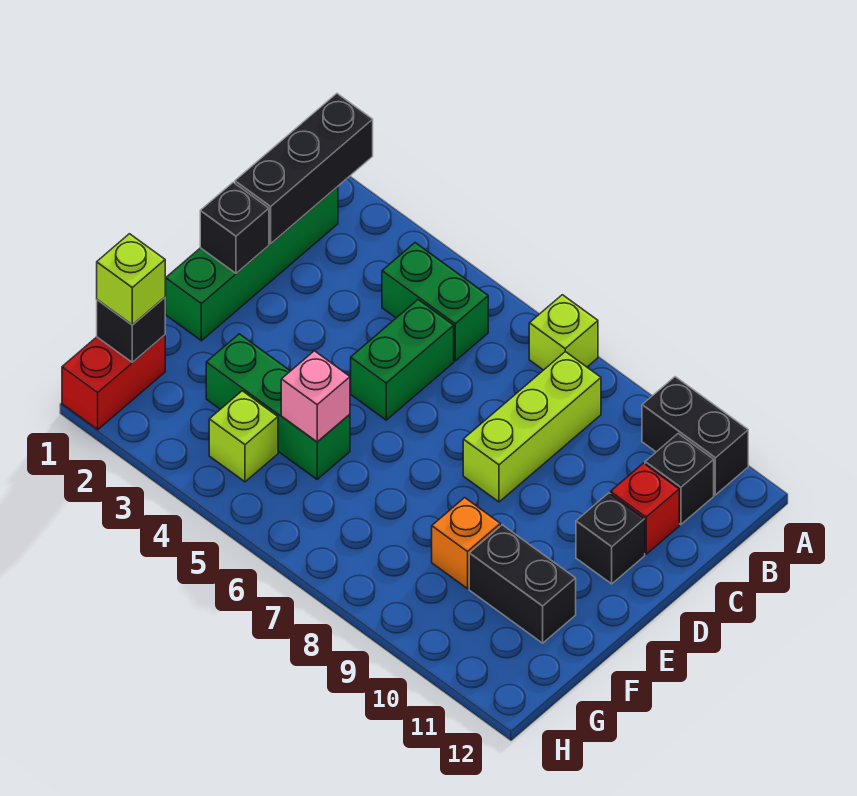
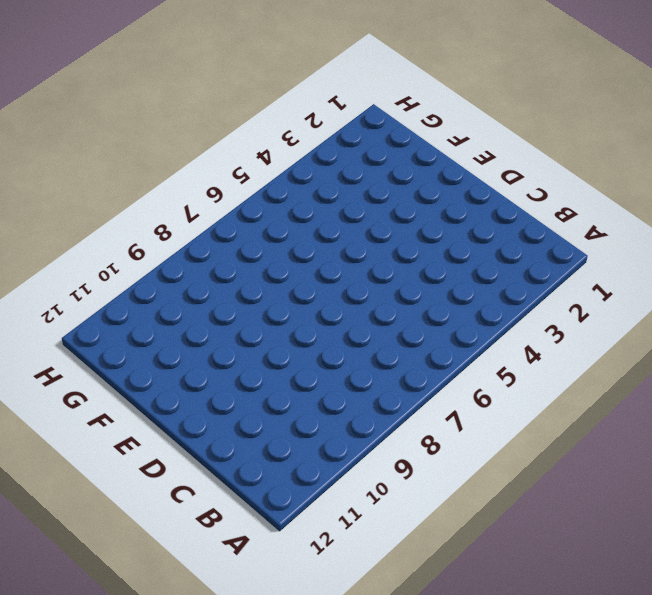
none -> lime 1x1 brick [529,295,598,370]
none -> black 1x2 brick [642,377,748,495]
none -> green 1x4 brick [165,187,338,341]

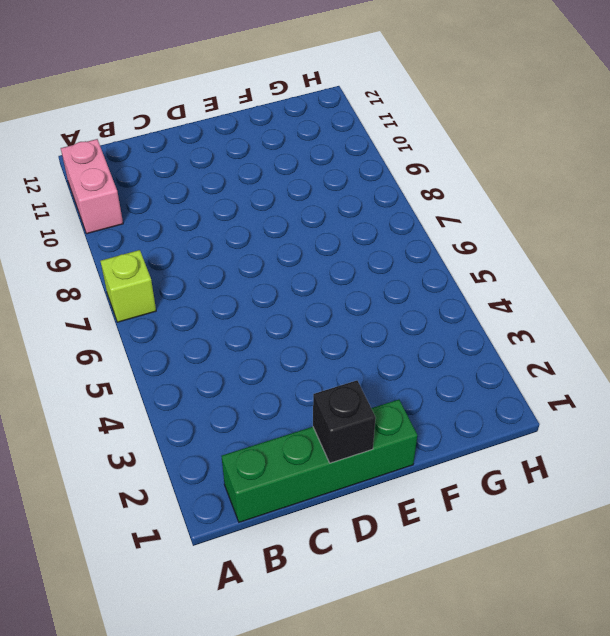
pink 1x2 brick [61,139,123,234] -> black 1x2 brick [642,377,748,495]
none -> green 1x2 brick [382,243,488,361]
none -> lime 1x3 brick [463,352,601,502]
none -> black 1x1 brick [645,434,714,525]

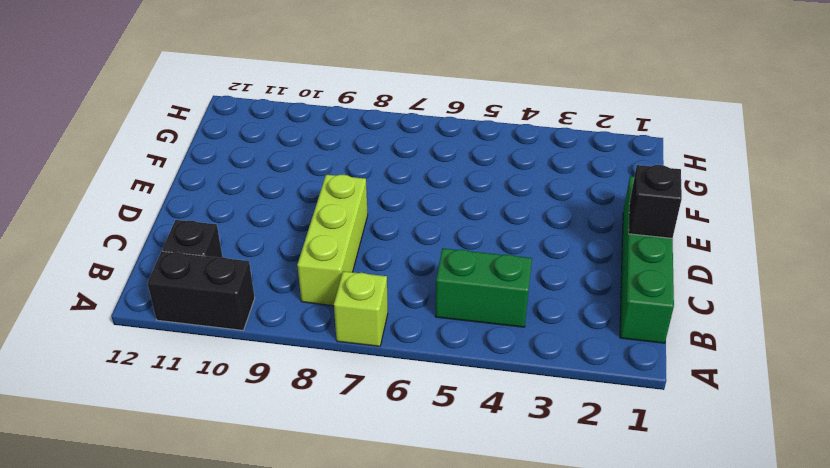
none -> green 1x2 brick [351,300,454,420]
none -> red 1x1 brick [611,463,679,554]
none -> black 1x1 brick [576,493,645,584]

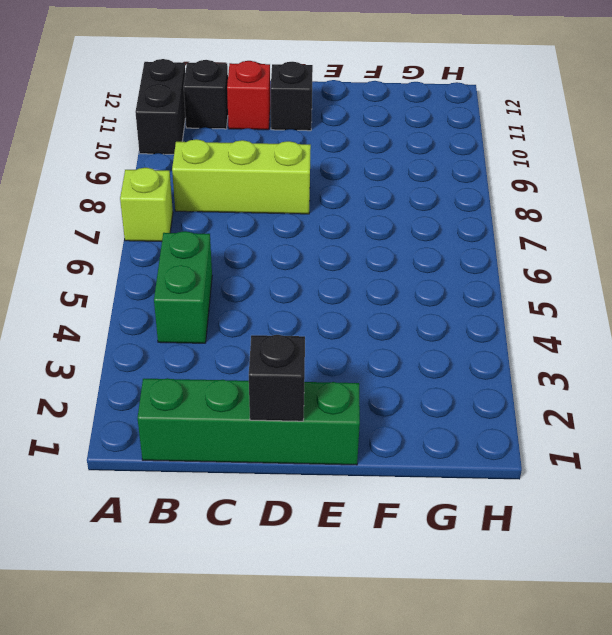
none -> green 1x2 brick [351,300,454,420]
none -> green 1x3 brick [206,334,350,479]
none -> orange 1x1 brick [432,498,500,589]

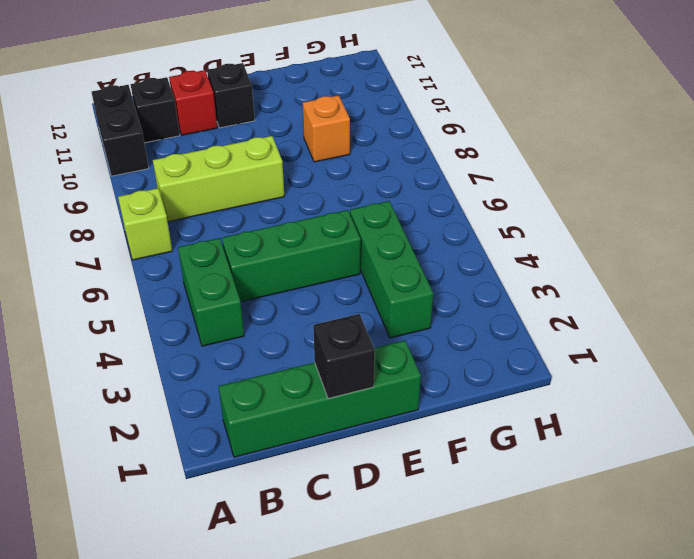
green 1x3 brick [222,210,361,302] -> green 1x2 brick [351,300,454,420]
none -> black 1x2 brick [469,525,576,643]
none -> red 1x2 brick [62,335,165,430]
none -> lime 1x1 brick [209,391,278,482]

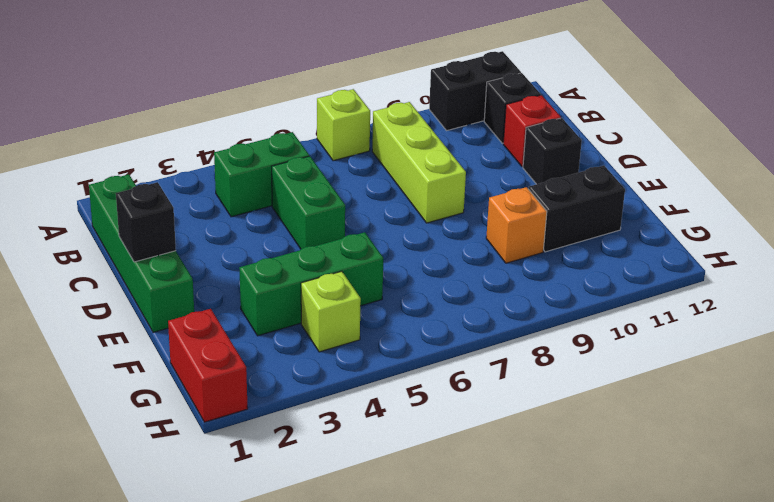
none -> black 1x3 brick [235,94,373,244]
none -> pink 1x1 brick [281,351,350,442]
none -> black 1x1 brick [97,297,165,362]

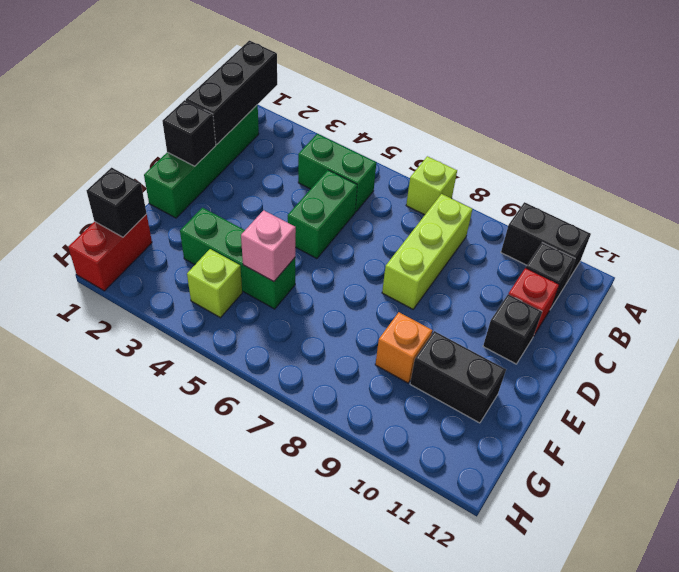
none -> lime 1x1 brick [97,234,165,325]

